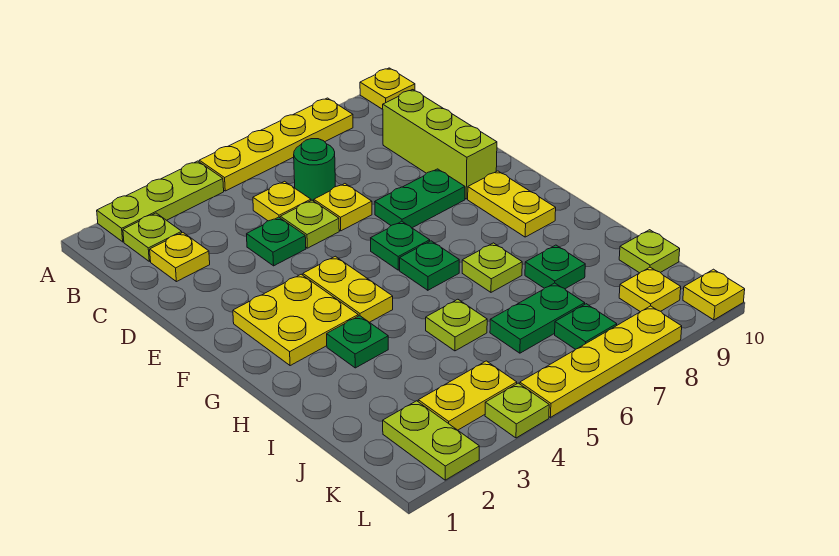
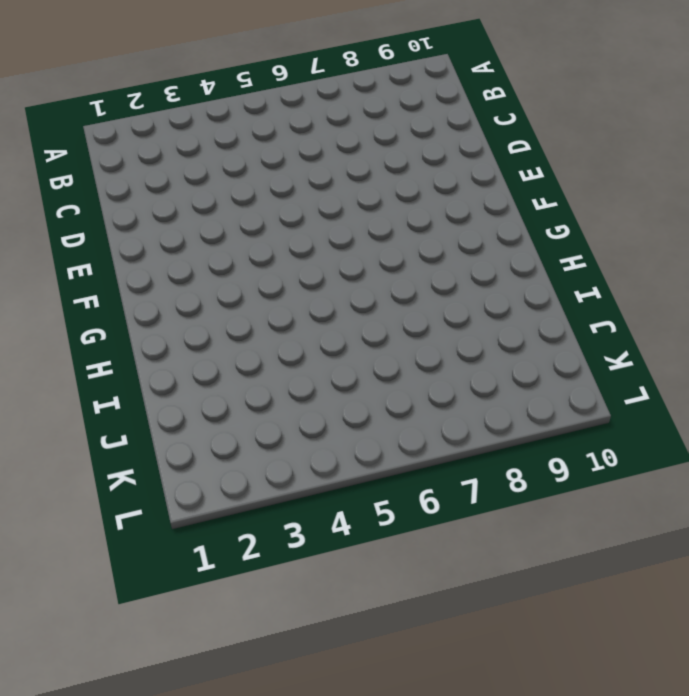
none -> lime 1x3 plate [97,161,224,242]
none -> yellow 1x4 plate [199,98,353,191]
none -> yellow 1x1 plate [360,68,415,109]
none -> lime 1x1 plate [123,213,182,261]

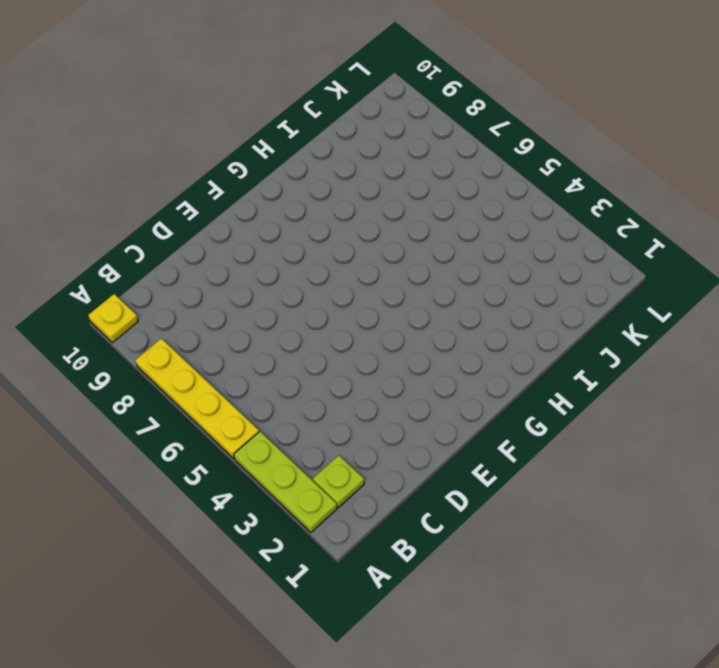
none -> yellow 1x1 plate [150,233,210,282]
none -> yellow 1x1 plate [253,181,311,221]
none -> green 1x1 round brick [294,139,335,201]
none -> lime 1x3 brick [383,90,497,199]

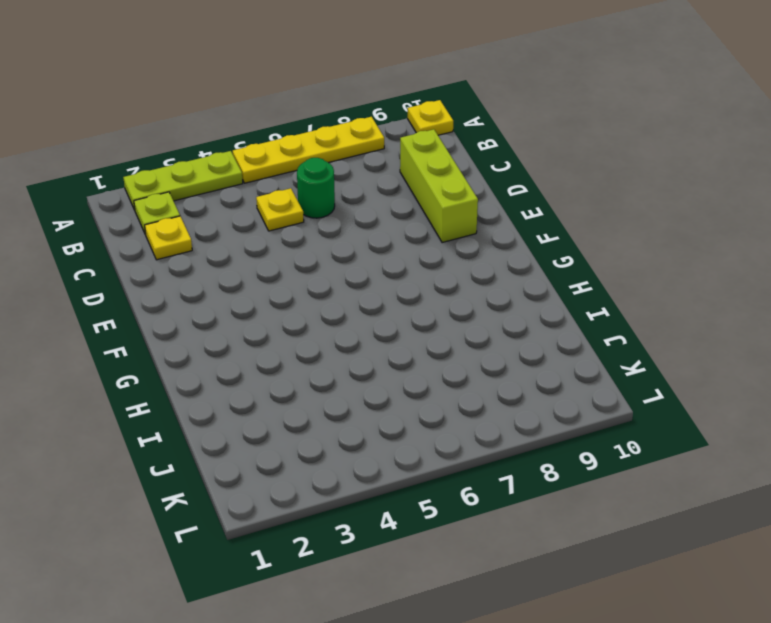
none -> green 1x1 plate [247,217,306,266]
none -> lime 1x1 plate [280,200,339,248]
none -> yellow 1x1 plate [314,184,372,231]
none -> green 1x2 plate [375,169,465,228]

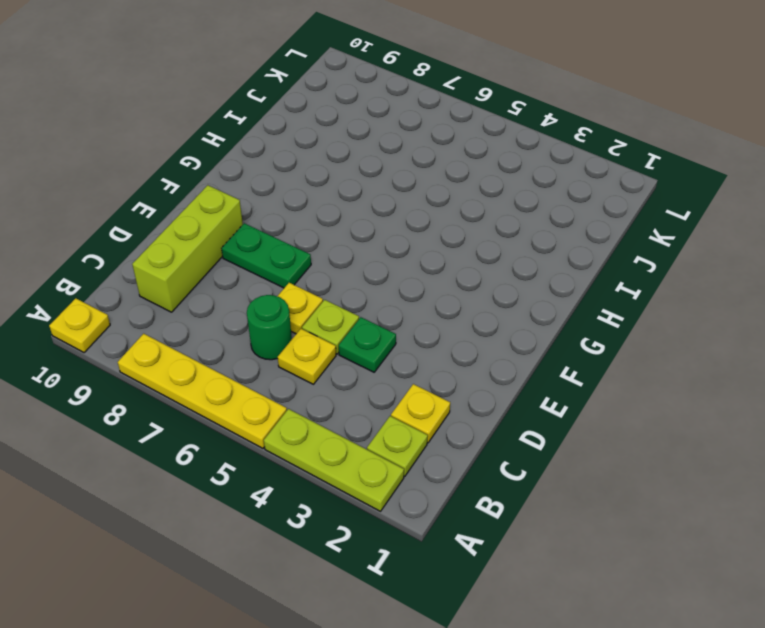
none -> yellow 2x2 plate [233,274,358,366]
none -> yellow 1x2 plate [303,256,393,322]
none -> green 1x1 plate [371,221,430,270]
none -> yellow 1x2 plate [468,171,556,237]

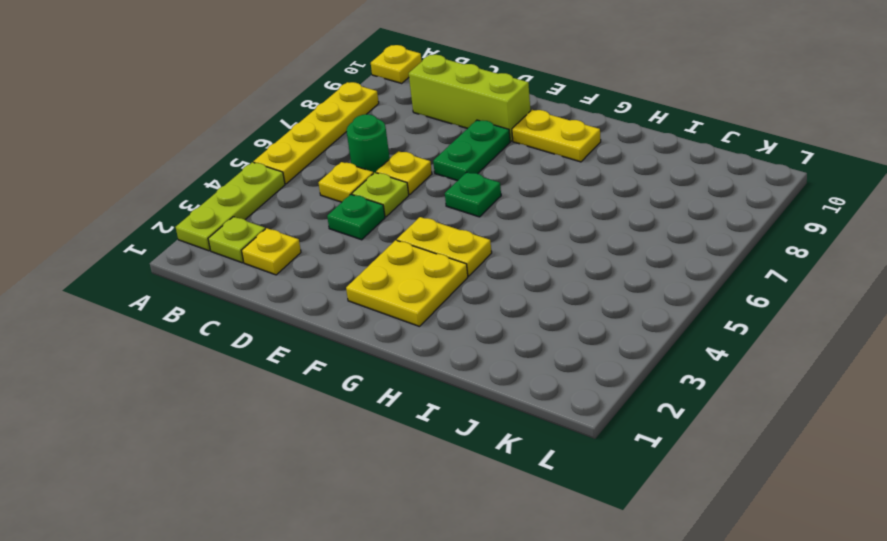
none -> green 1x1 plate [400,241,459,290]
none -> green 1x1 plate [327,316,388,368]
none -> lime 1x1 plate [462,243,522,292]
none -> lime 1x1 plate [426,299,487,351]

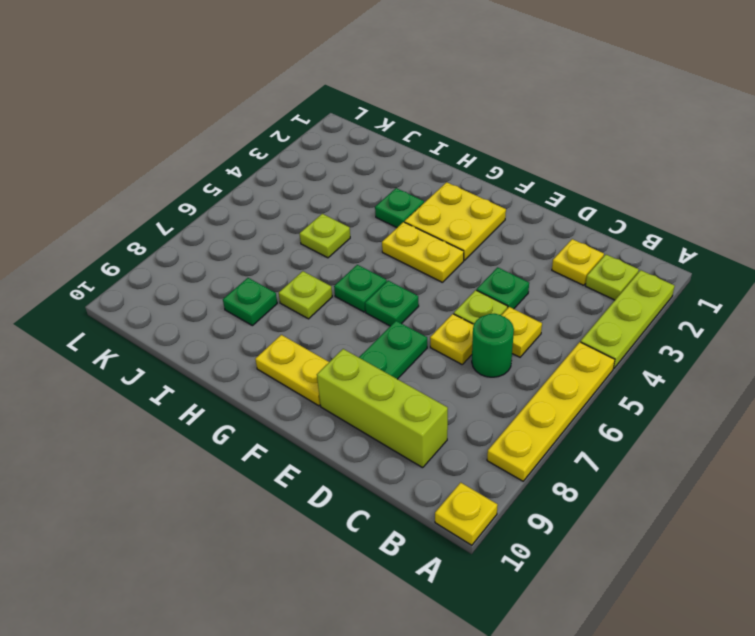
none -> green 1x2 plate [490,283,585,353]
none -> lime 1x1 plate [619,230,680,273]
none -> lime 1x2 plate [383,401,479,480]
none -> yellow 1x2 plate [418,361,517,430]

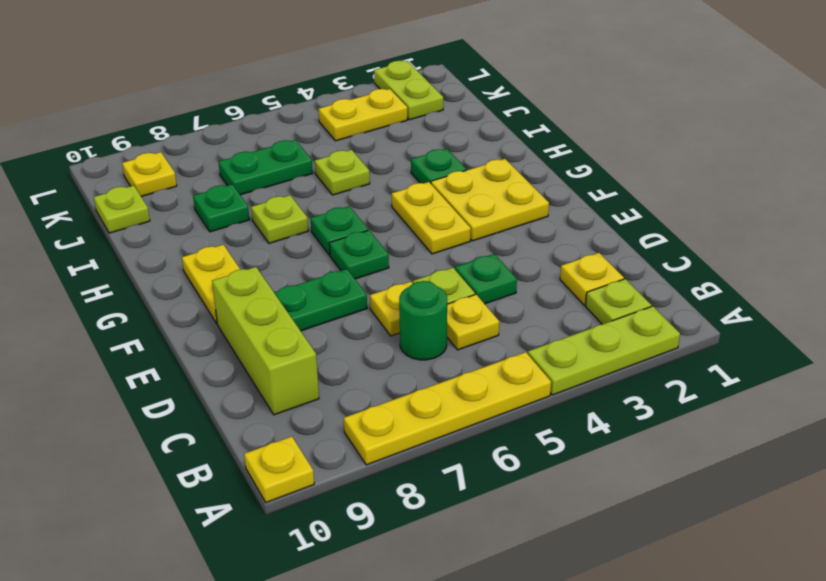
none -> green 1x1 plate [555,304,617,349]
none -> lime 1x1 plate [485,383,549,438]
none -> yellow 1x4 plate [520,306,682,417]
none -> yellow 1x1 plate [683,269,745,320]

